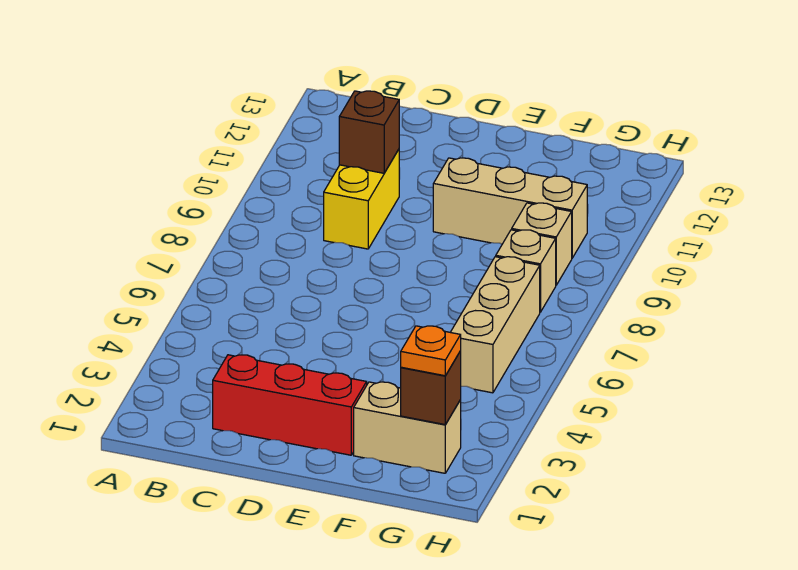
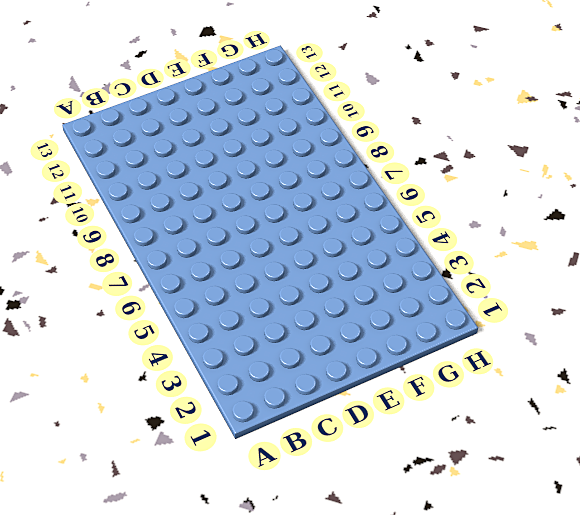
none -> red 1x3 brick [213,355,367,455]
none -> yellow 1x2 brick [324,149,399,249]

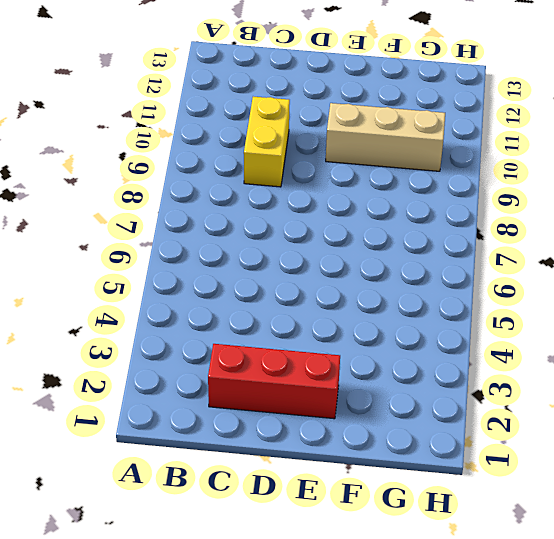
none -> tan 1x2 brick [354,382,461,473]
none -> tan 1x3 brick [450,257,540,393]

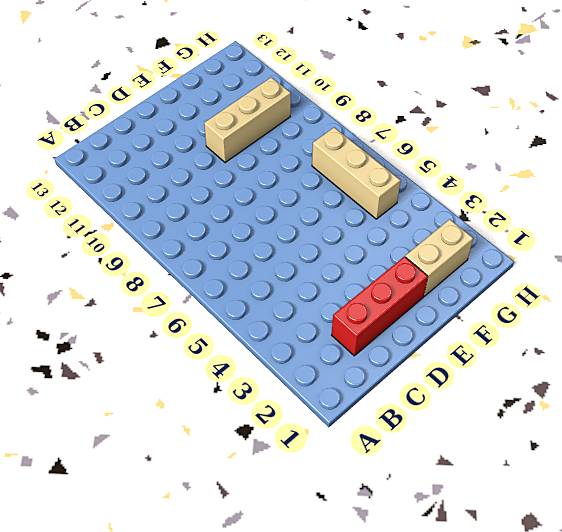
none -> yellow 1x2 brick [324,149,399,249]
none -> tan 1x1 brick [496,230,556,312]

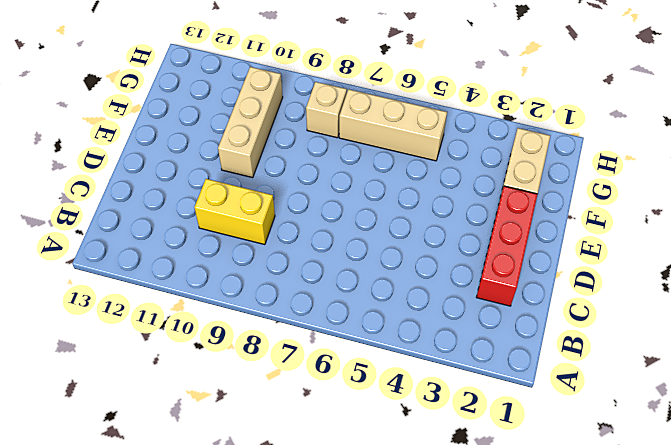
none -> tan 1x1 brick [512,203,572,285]
none -> brown 1x1 brick [339,91,399,173]

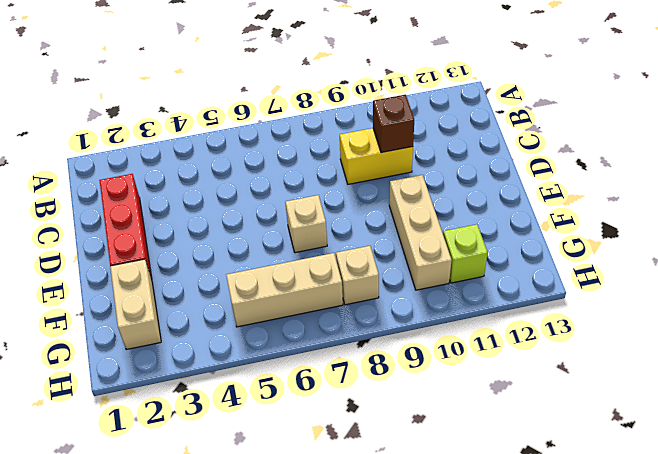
tan 1x1 brick [285,195,327,253] -> tan 1x1 brick moved to [512,203,572,285]
lime 1x1 brick [443,224,488,283] -> none
none -> brown 1x1 brick [401,351,461,425]
none -> orange 1x1 plate [401,326,461,376]

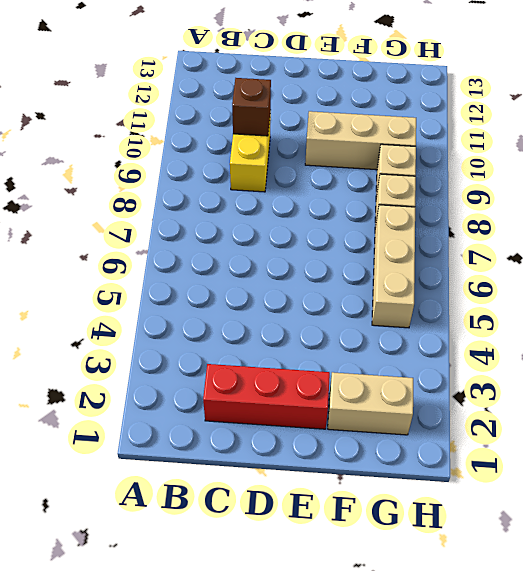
none -> brown 1x1 brick [401,351,461,425]
none -> orange 1x1 plate [401,326,461,376]

